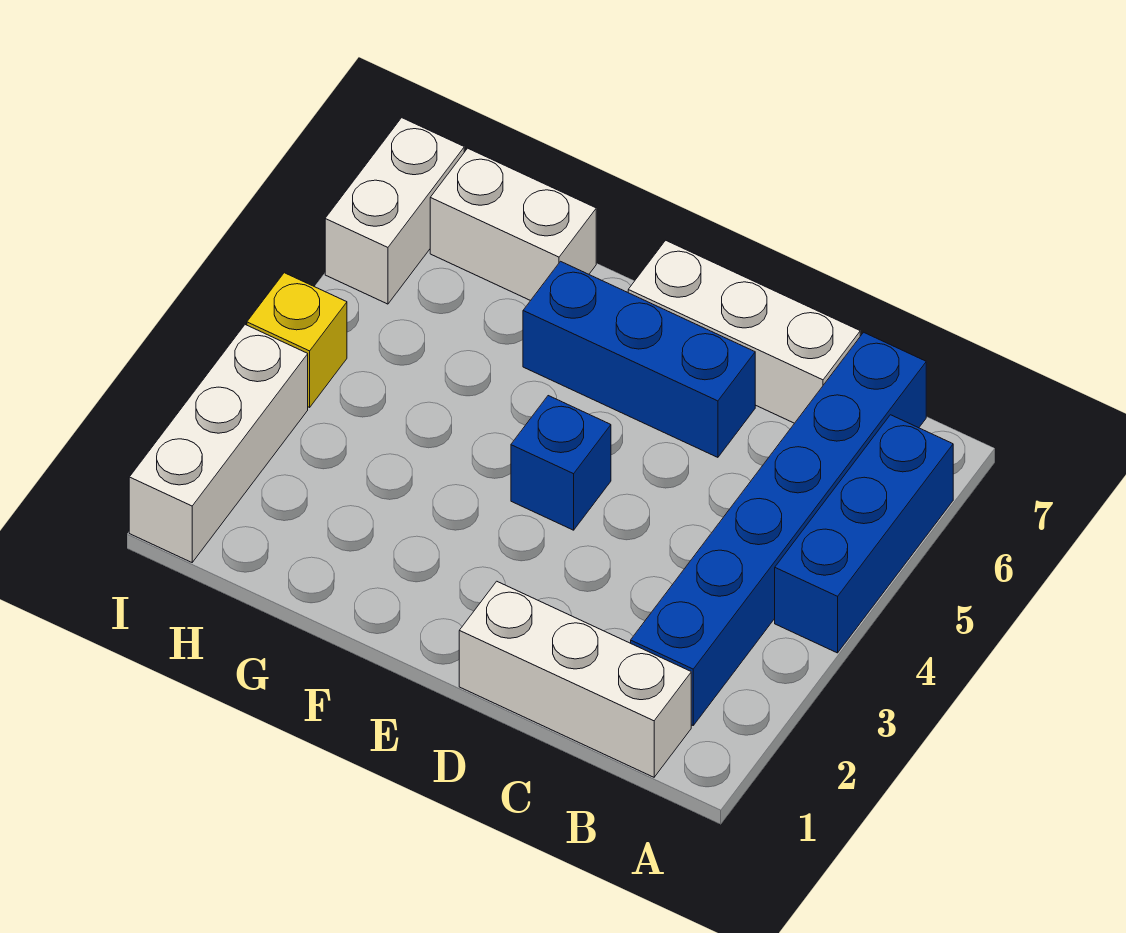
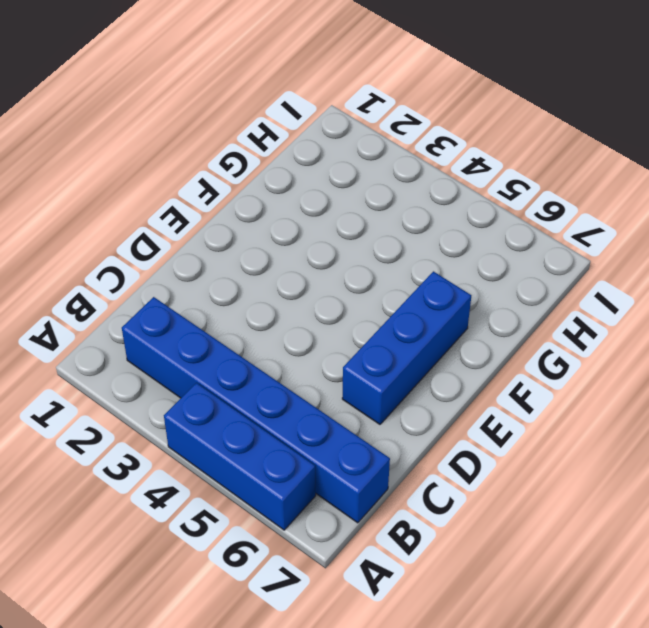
none -> white 1x3 brick [459,581,691,777]
none -> white 1x3 brick [628,240,860,423]

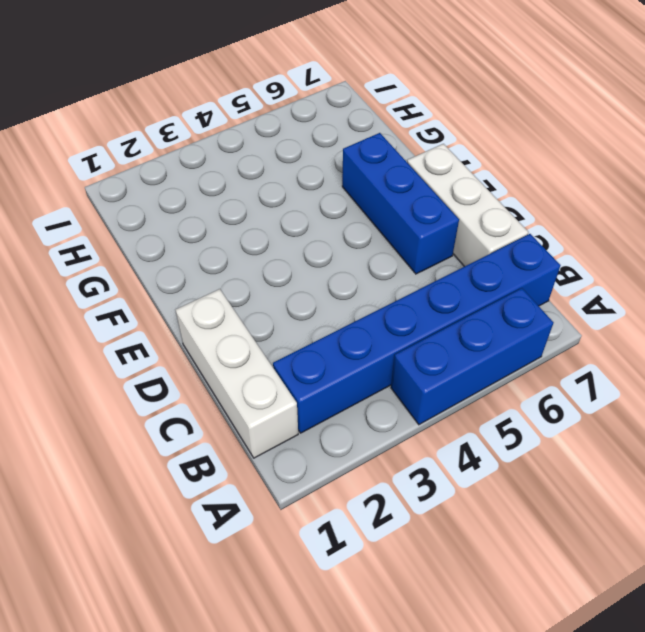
none -> blue 1x1 brick [511,396,611,530]
none -> white 1x2 brick [430,148,596,301]

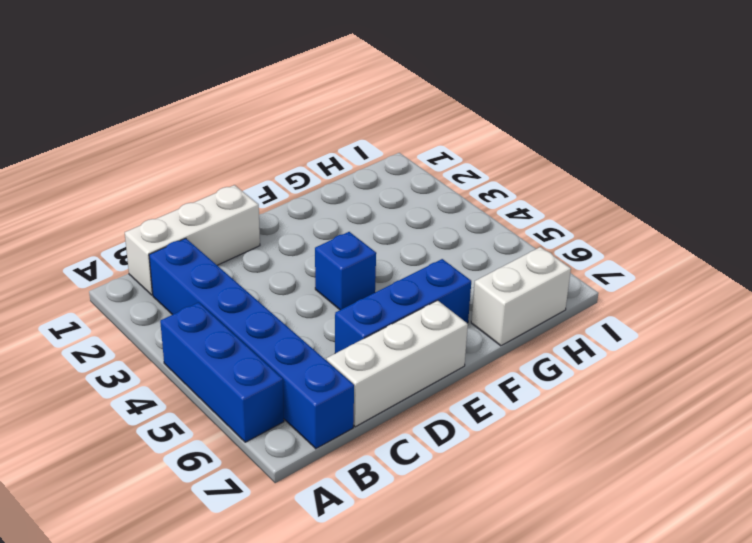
none -> white 1x3 brick [129,325,308,562]
none -> yellow 1x1 brick [247,273,347,407]

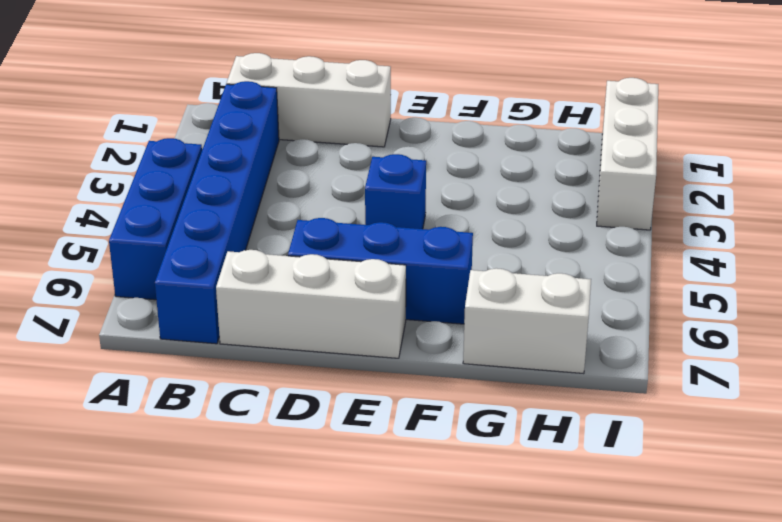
none -> yellow 1x1 brick [247,273,347,407]
none -> white 1x2 brick [325,118,464,304]

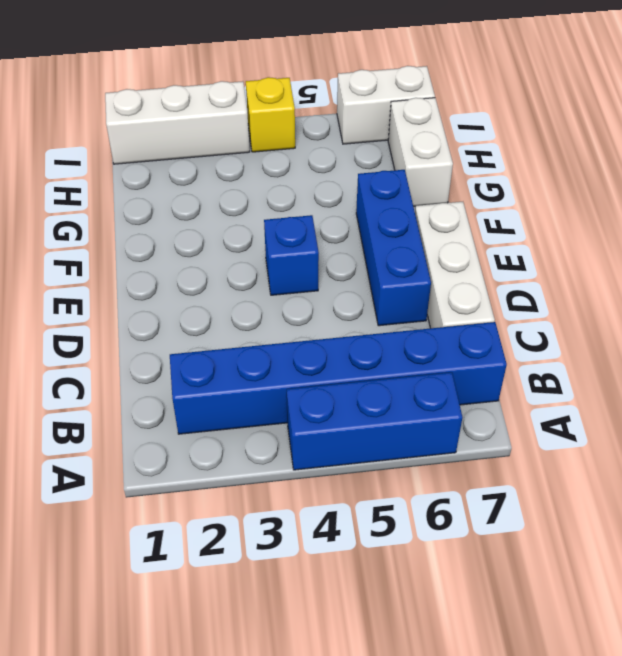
none -> white 1x3 brick [459,581,691,777]

